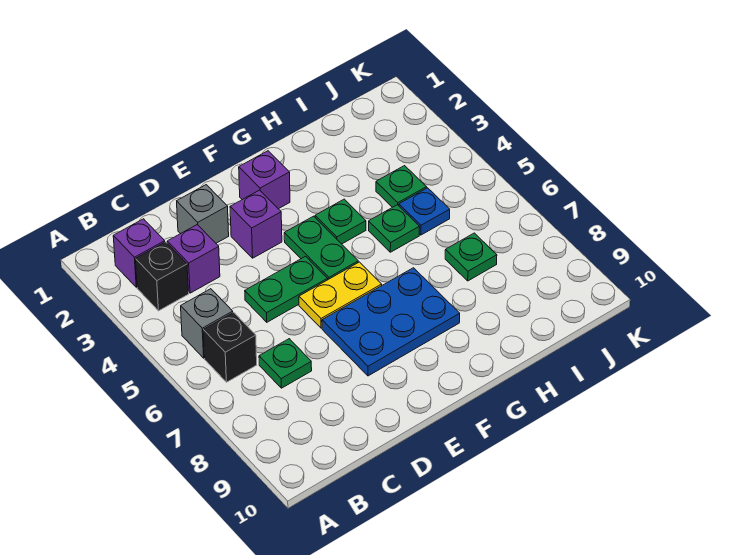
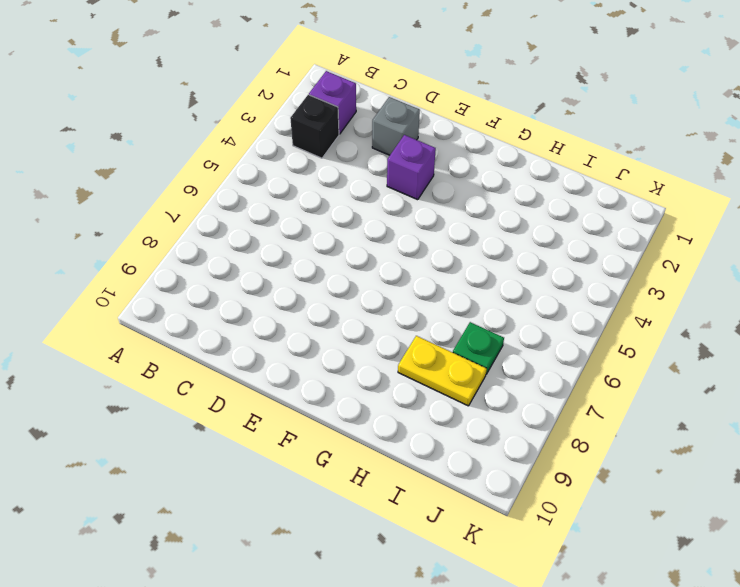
yellow 1x2 plate [398,336,487,406] -> yellow 1x2 plate moved to [299,262,382,328]
none -> grey 1x1 brick [181,289,233,358]
none -> black 1x1 brick [203,312,257,382]
none -> purple 1x1 brick [167,225,220,293]

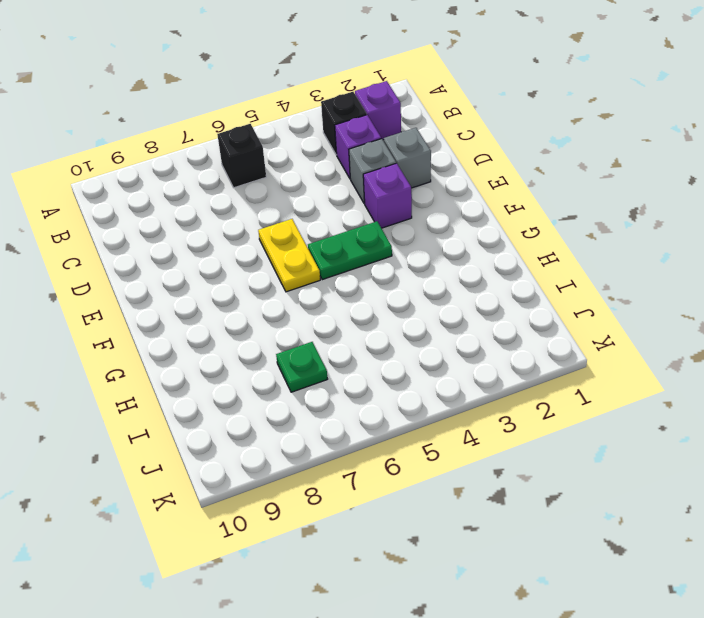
grey 1x1 brick [349,139,396,204] -> grey 1x1 brick moved to [181,289,233,358]
none -> green 1x1 plate [259,339,312,388]
none -> green 1x2 plate [245,256,328,322]
none -> blue 2x3 plate [322,268,460,376]

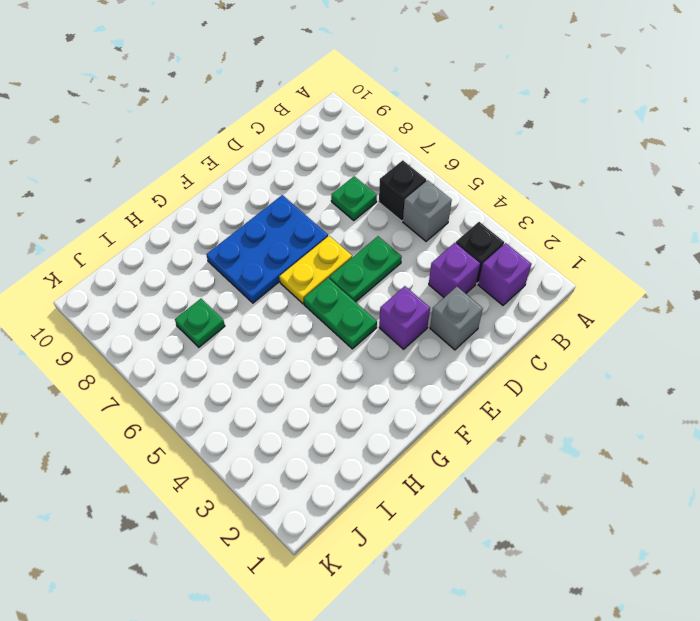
none -> purple 1x1 brick [239,151,290,209]
none -> green 1x1 plate [315,199,366,244]
none -> green 1x1 plate [369,205,420,252]

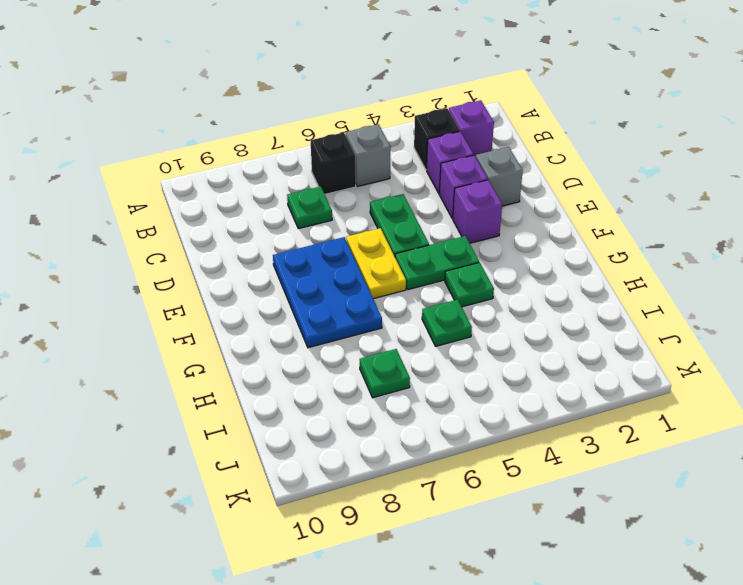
purple 1x1 brick [439,155,488,219] -> purple 1x1 brick moved to [239,151,290,209]
none -> green 1x1 plate [376,166,427,207]
none -> blue 1x1 plate [399,188,450,235]

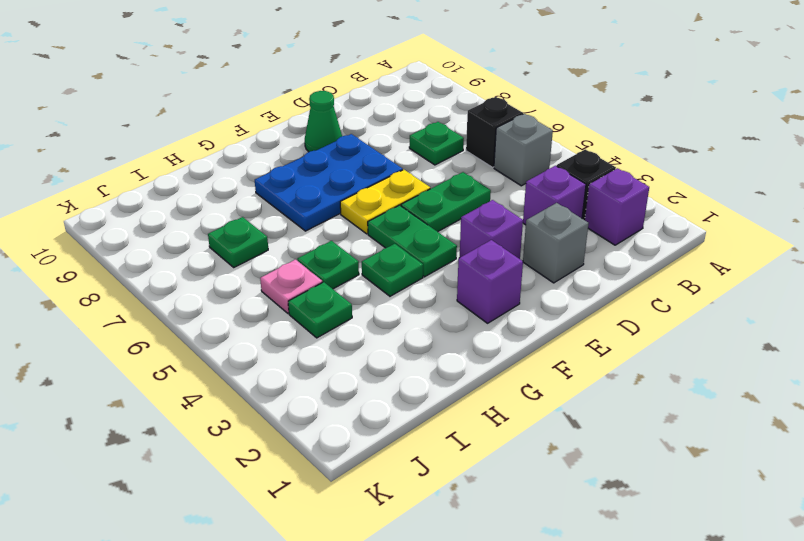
green 1x1 cone [305,91,342,152] -> none
pink 1x1 plate [260,259,323,313] -> blue 1x1 plate [399,188,450,235]

